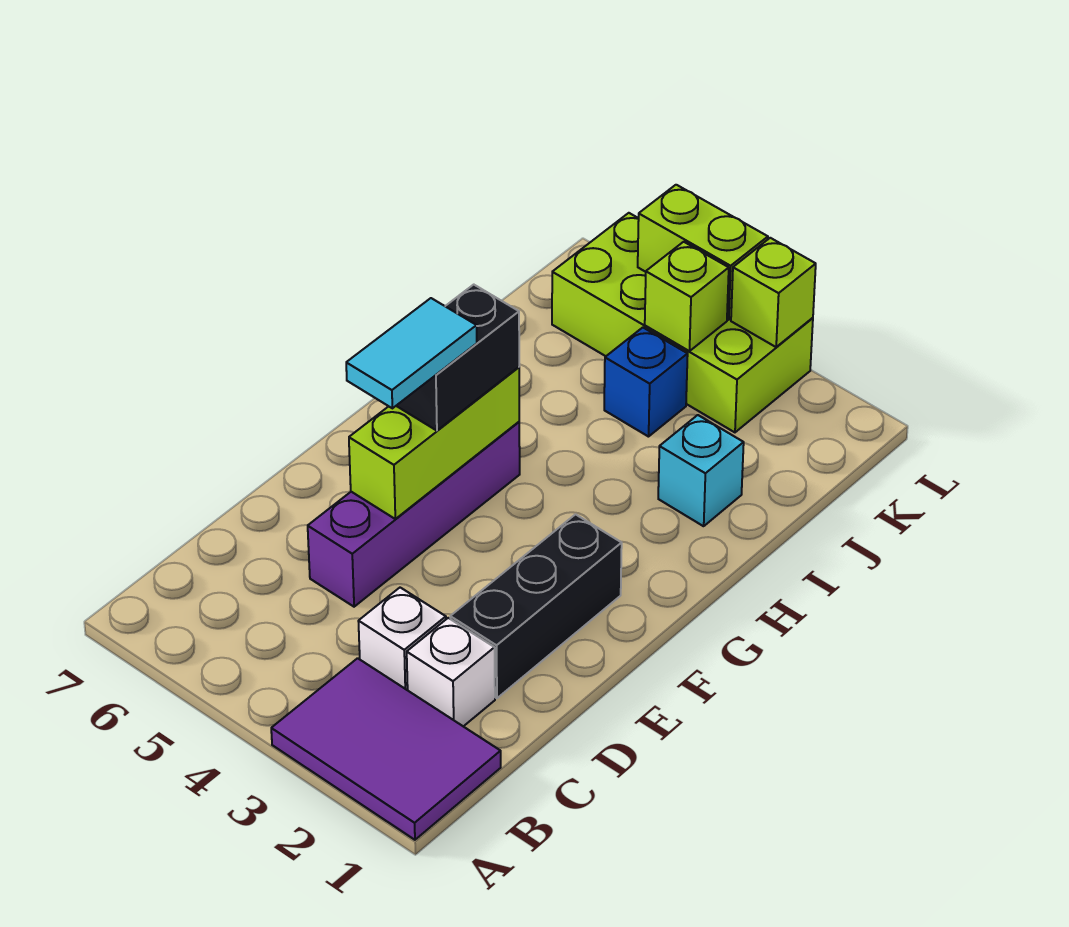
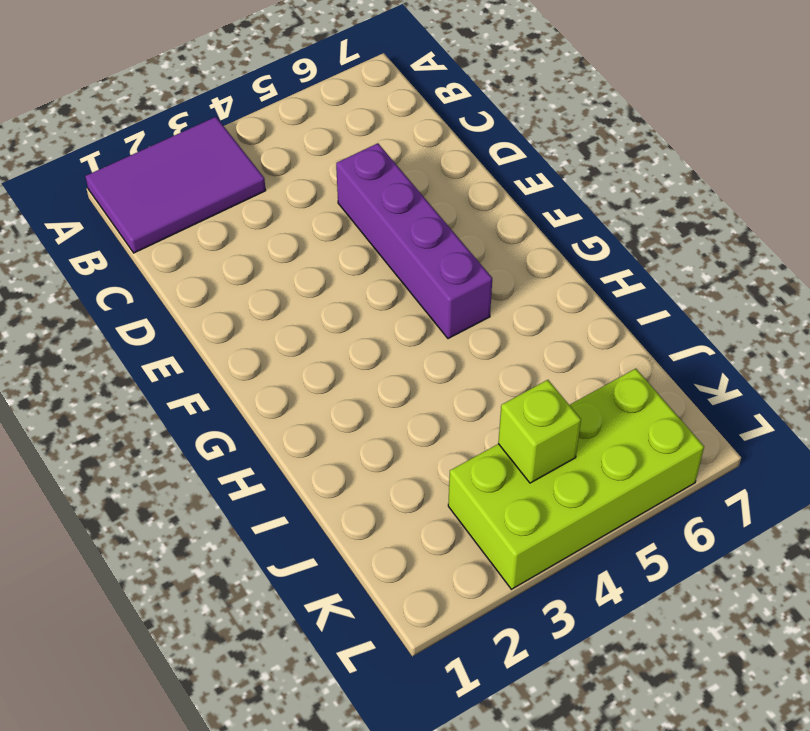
none -> white 1x1 brick [407,618,495,726]
none -> white 1x1 brick [358,588,446,690]
none -> black 1x3 brick [450,514,622,698]

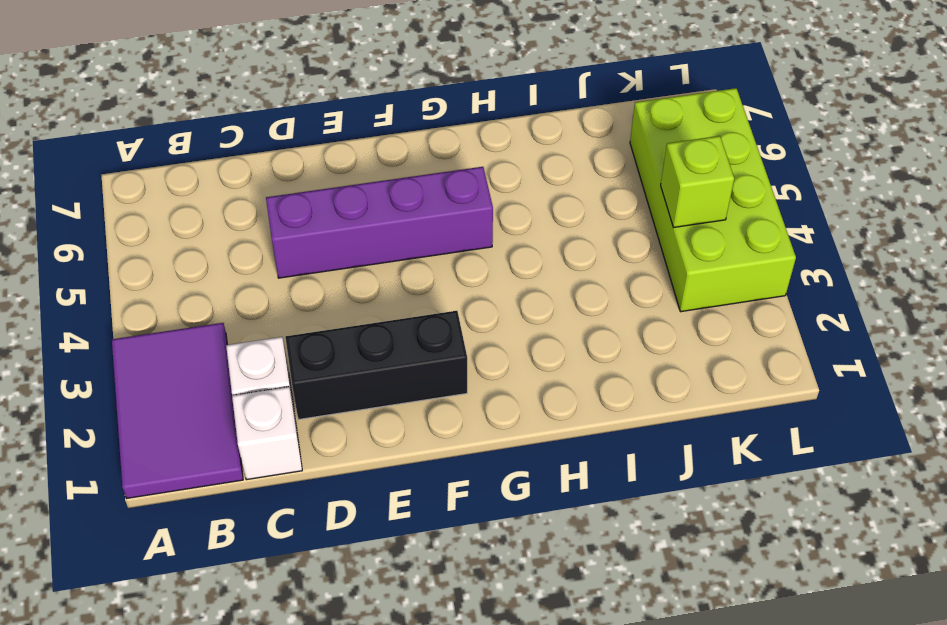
white 1x1 brick [232,387,302,480] -> white 1x1 brick moved to [358,588,446,690]
none -> cyan 1x1 brick [658,415,744,526]
none -> blue 1x1 brick [604,328,688,437]
none -> lime 1x3 brick [349,367,519,519]

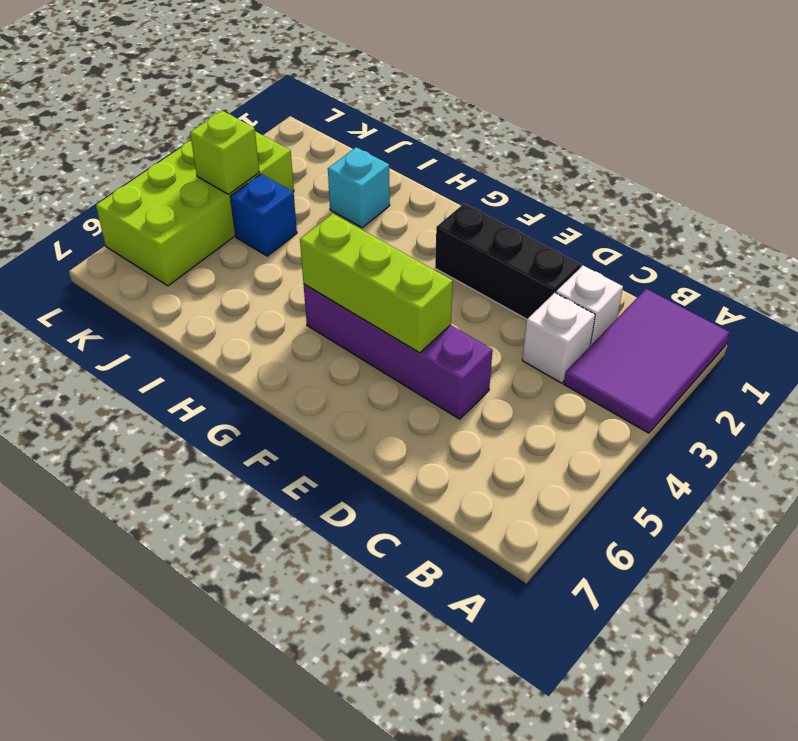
none -> lime 1x1 brick [731,238,816,347]
none -> lime 1x2 brick [638,185,768,320]
none -> black 1x2 brick [396,285,519,431]

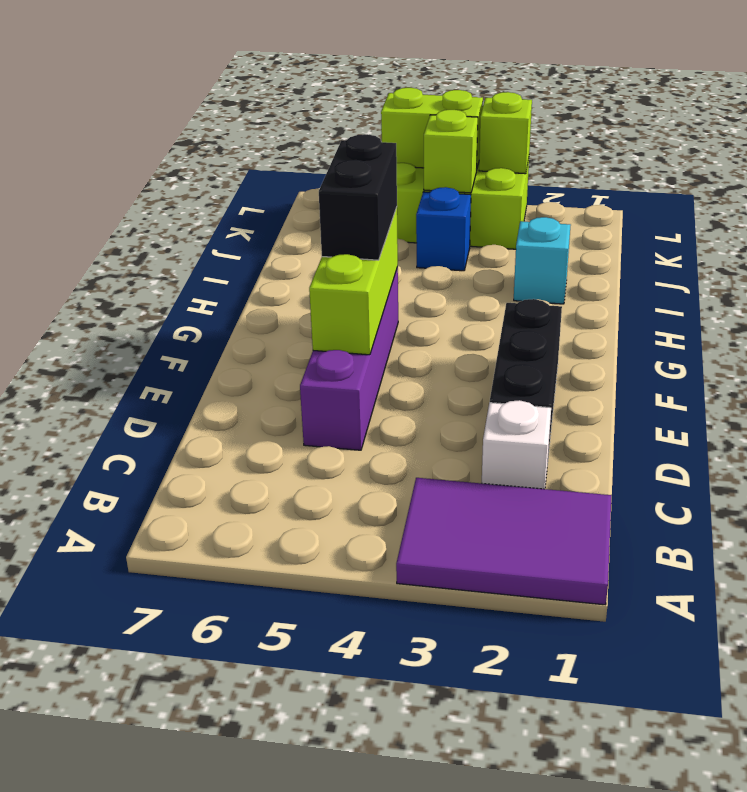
none -> white 1x1 brick [358,588,446,690]
none -> cyan 1x2 tile [346,298,477,408]

